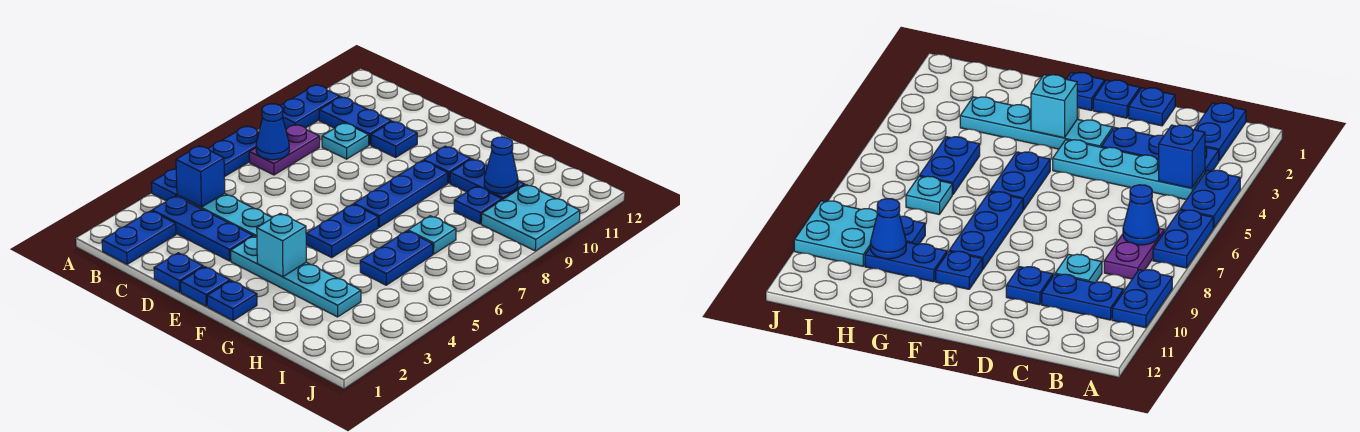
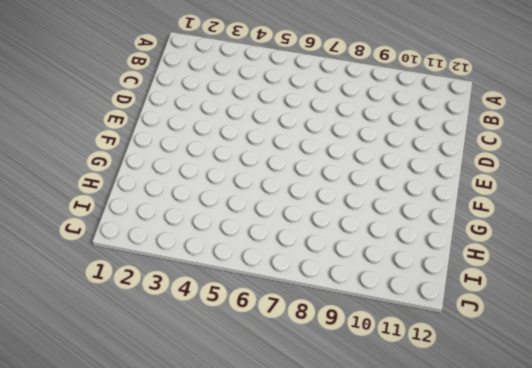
none -> blue 1x2 plate [151,168,177,201]
none -> blue 1x2 plate [208,126,259,176]
none -> blue 1x2 plate [281,85,340,129]

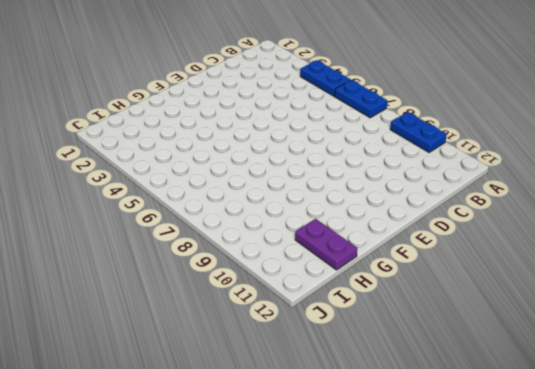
purple 1x2 plate [295,219,357,270] -> purple 1x2 plate moved to [249,124,320,175]
none -> blue 1x2 plate [102,211,176,264]
none -> blue 1x3 plate [152,196,253,261]
none -> cyan 1x4 plate [177,193,272,237]

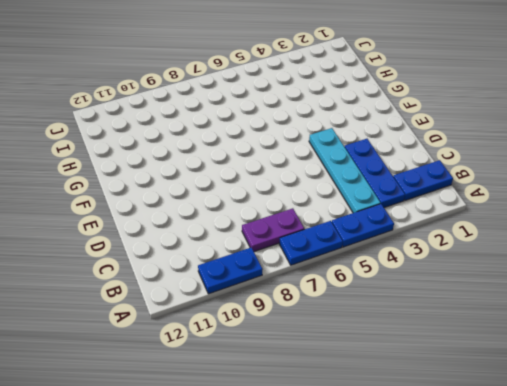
none -> blue 1x2 plate [319,97,391,145]
none -> cyan 1x1 plate [322,123,369,159]
none -> blue 1x1 plate [154,253,203,292]

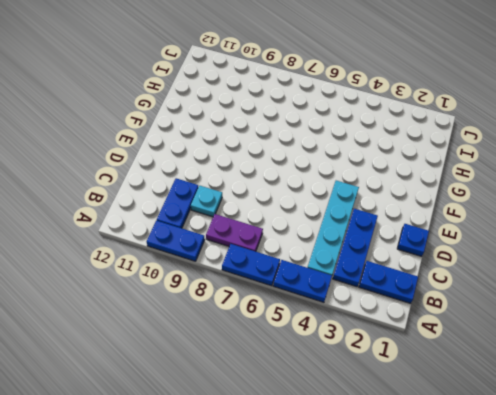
none -> blue 1x1 plate [371,121,417,157]
none -> blue 1x1 plate [181,267,230,306]
none -> cyan 1x4 plate [231,236,361,317]

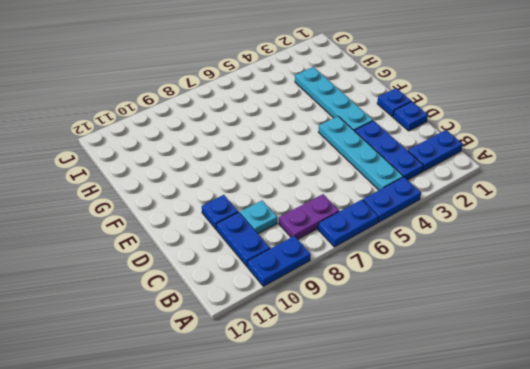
none -> blue 1x1 plate [207,281,257,320]
none -> blue 1x2 plate [306,204,378,257]
none -> blue 1x3 plate [354,161,448,227]

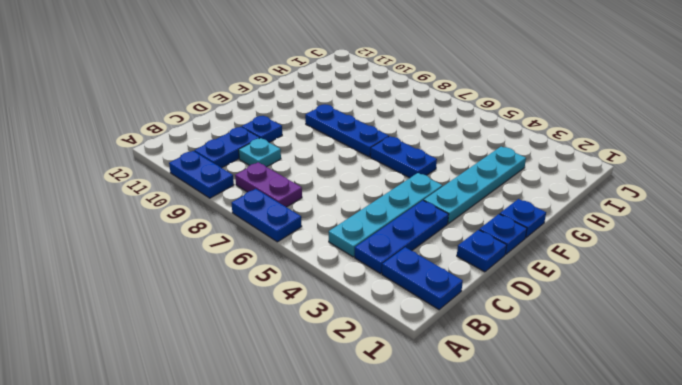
none -> blue 1x2 plate [151,168,177,201]
none -> blue 1x1 plate [424,146,471,183]
none -> blue 1x2 plate [450,159,525,200]

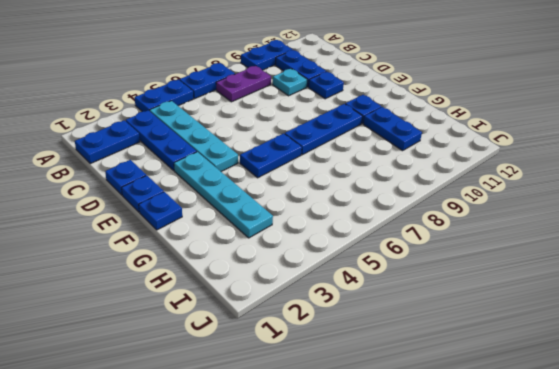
none -> blue 1x2 plate [360,231,433,285]
none -> cyan 1x1 plate [408,216,456,254]
none -> blue 1x1 plate [454,186,502,224]

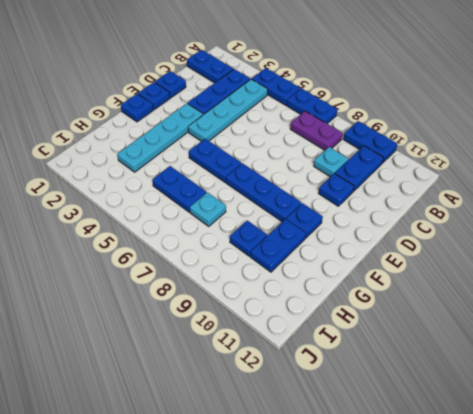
none -> cyan 2x2 plate [481,185,580,251]
none -> blue 1x1 brick [176,146,225,207]
none -> blue 1x1 cone [256,104,289,160]

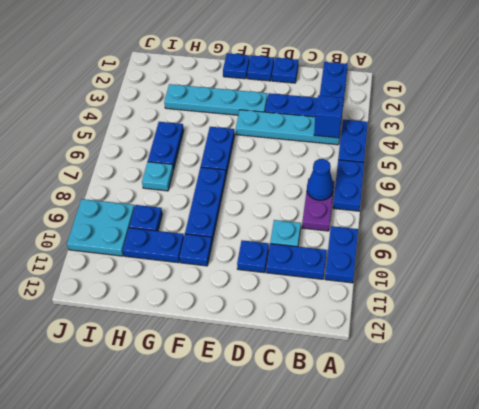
none -> cyan 1x1 brick [257,213,306,277]
none -> blue 1x1 cone [484,137,518,194]

